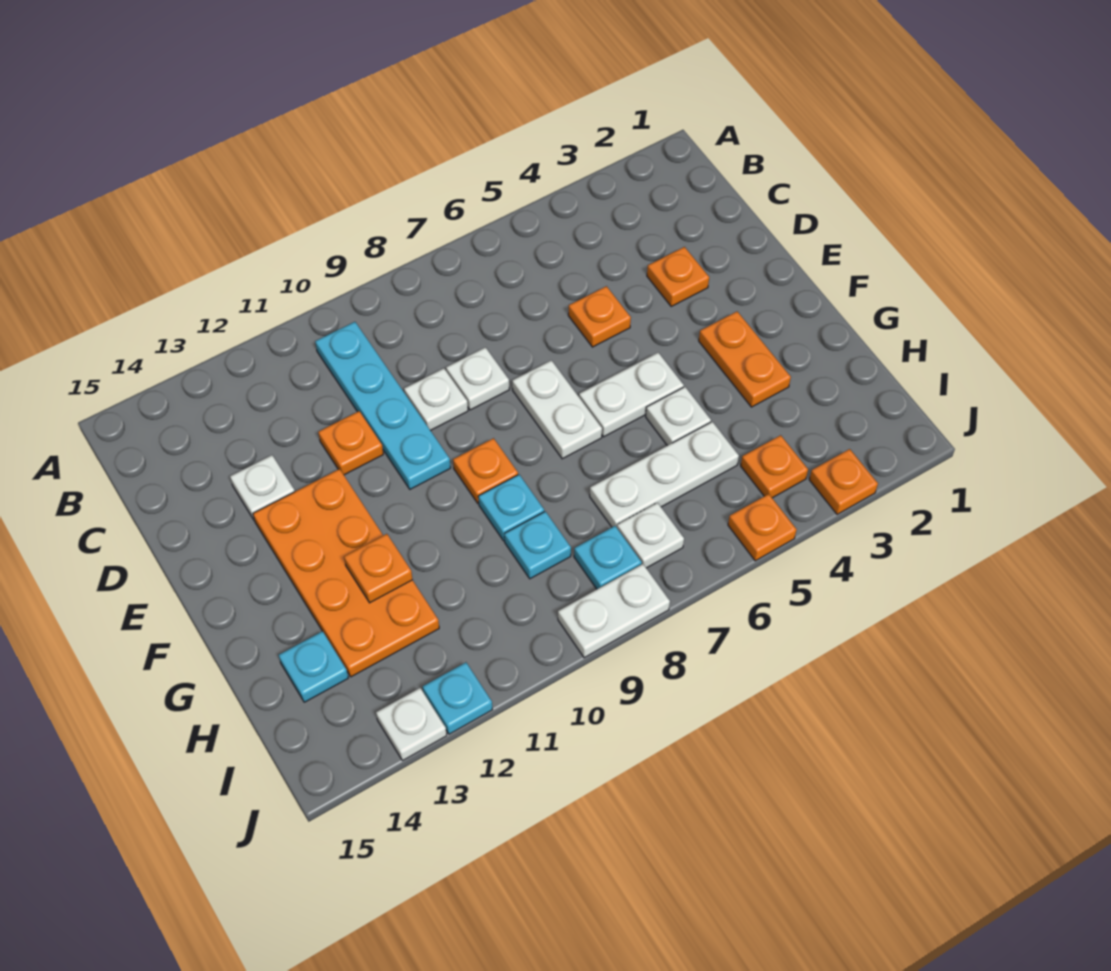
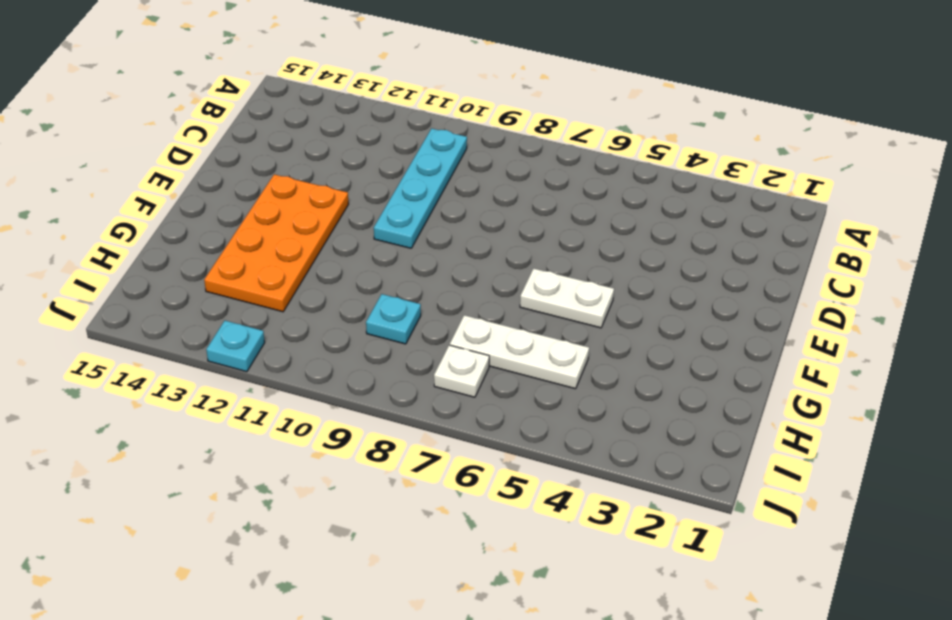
none -> orange 1x1 plate [647,247,709,306]
none -> orange 1x1 plate [568,286,631,347]
none -> white 1x1 plate [446,347,509,410]

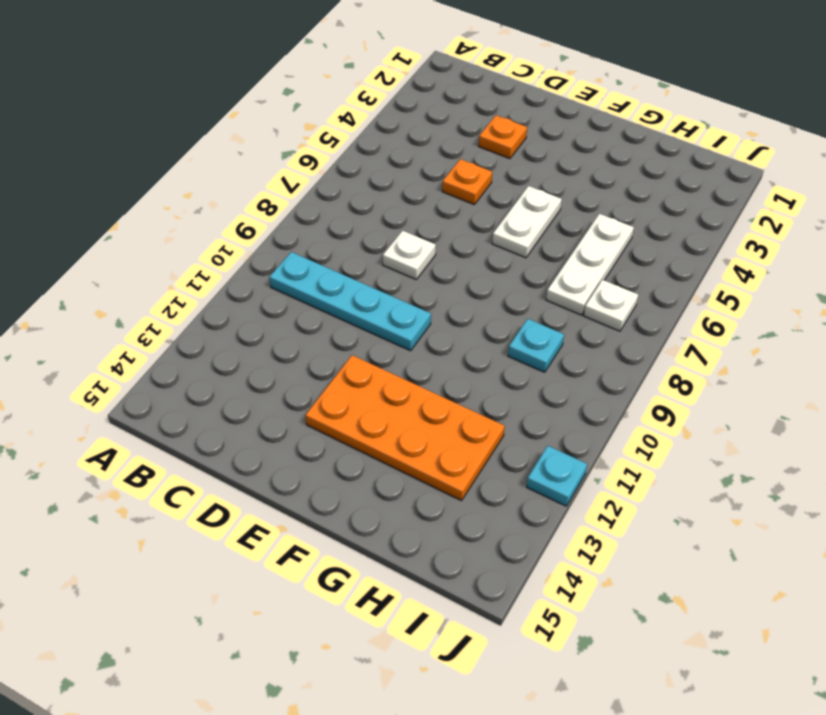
none -> white 1x1 plate [404,368,468,431]
none -> orange 1x1 plate [318,411,383,475]
none -> white 1x1 plate [230,455,295,521]

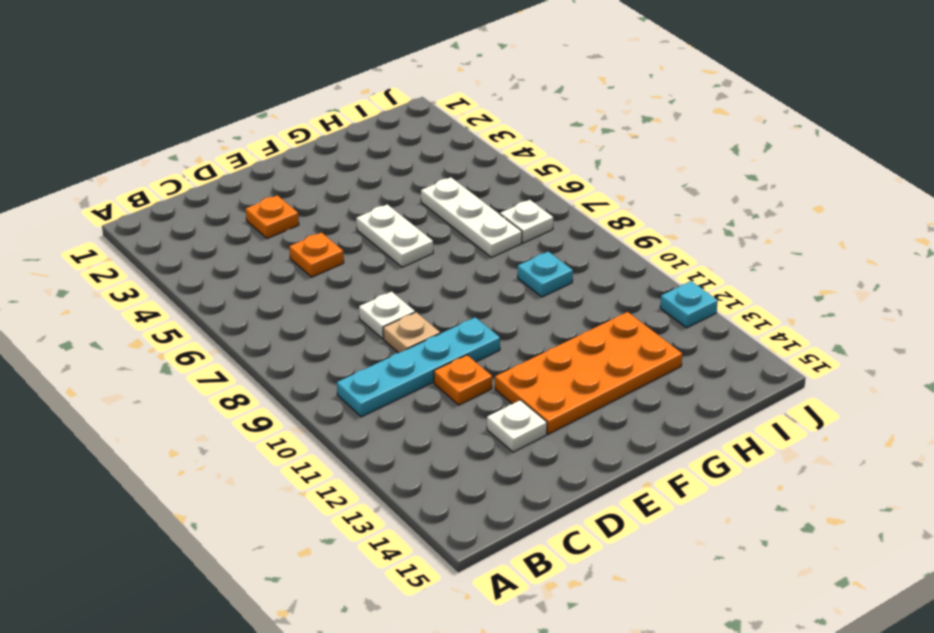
tan 1x1 plate [383,312,440,353] -> white 1x1 plate [404,368,468,431]
none -> white 1x2 plate [512,360,602,459]
none -> orange 1x2 plate [699,312,791,407]
none -> orange 1x1 plate [453,438,518,503]

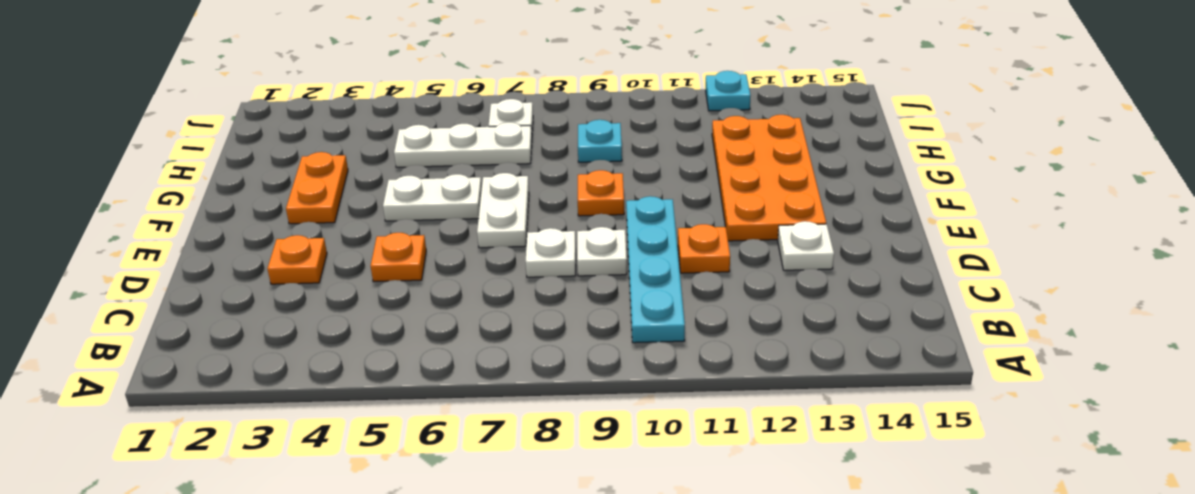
none -> white 1x1 plate [646,387,711,446]
none -> cyan 1x1 plate [478,475,544,541]
none -> cyan 1x1 plate [279,631,348,702]

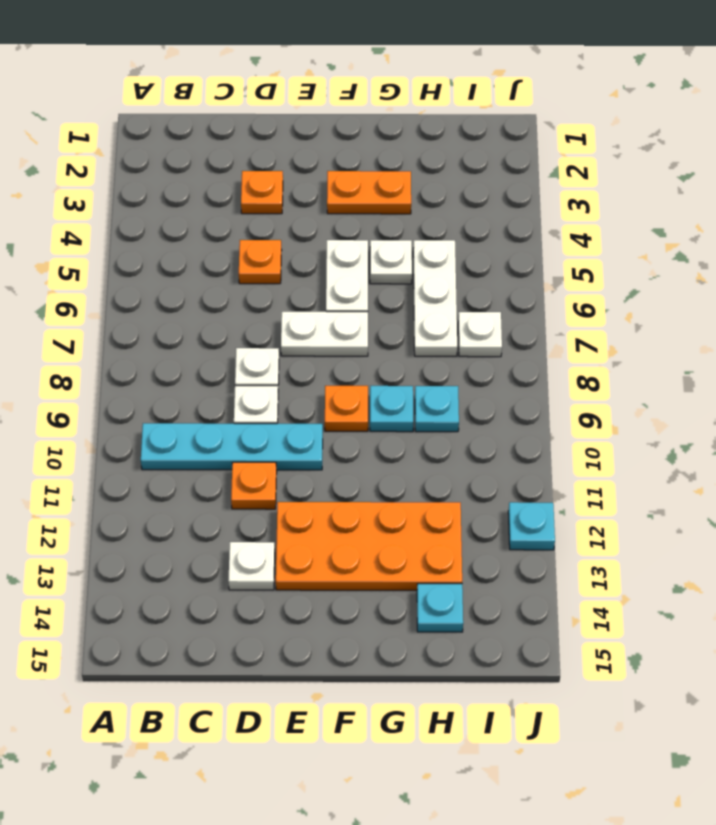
none -> orange 1x1 plate [741,435,808,498]
none -> cyan 1x1 plate [574,526,642,589]
none -> orange 1x1 plate [809,449,878,514]

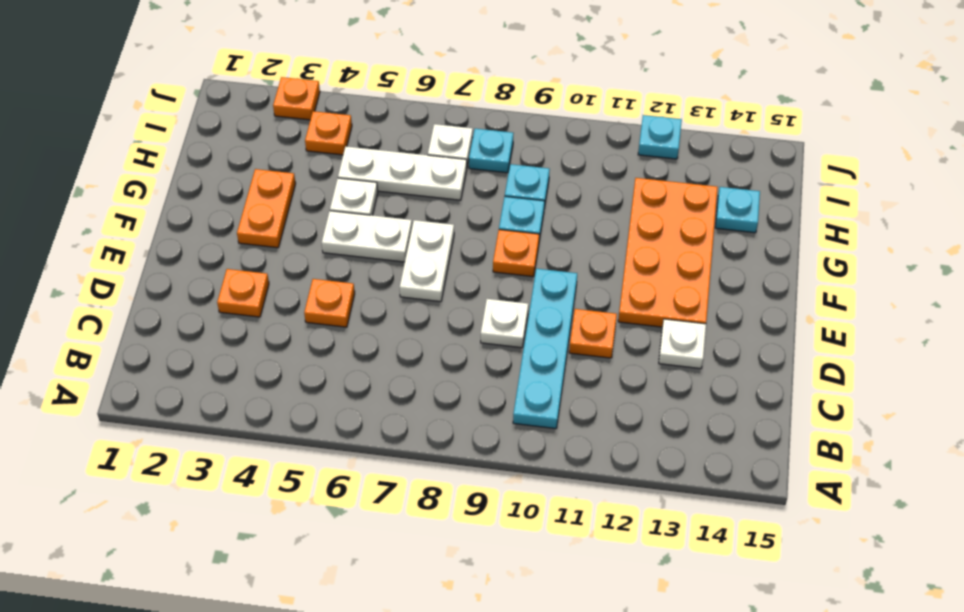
none -> white 1x1 plate [446,347,509,410]
none -> orange 1x1 plate [728,494,797,561]
none -> white 1x2 plate [558,564,670,658]

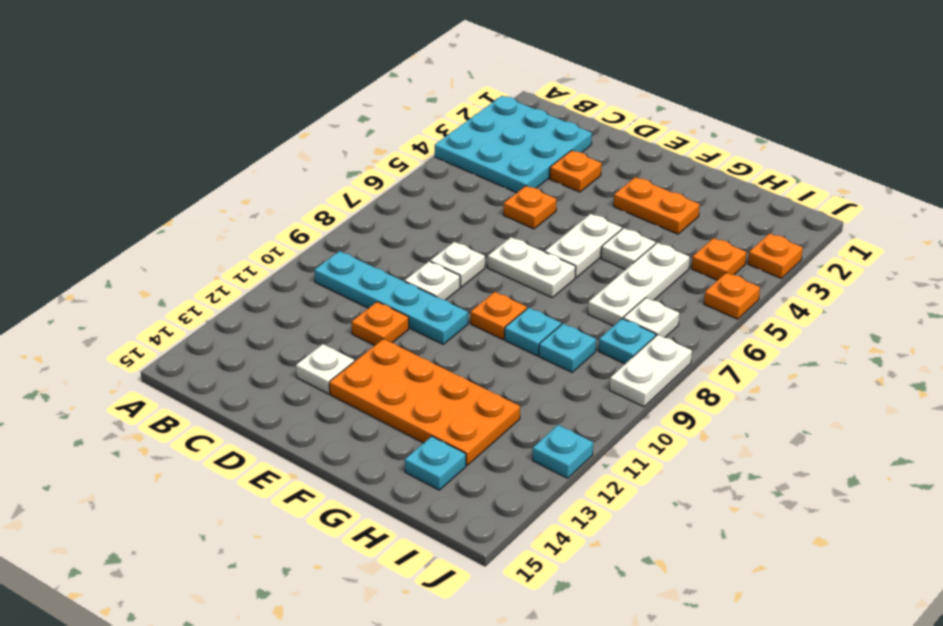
cyan 3x3 plate [435,96,592,193] -> none
none -> white 1x1 plate [376,688,447,761]
none -> orange 1x1 plate [344,534,413,603]

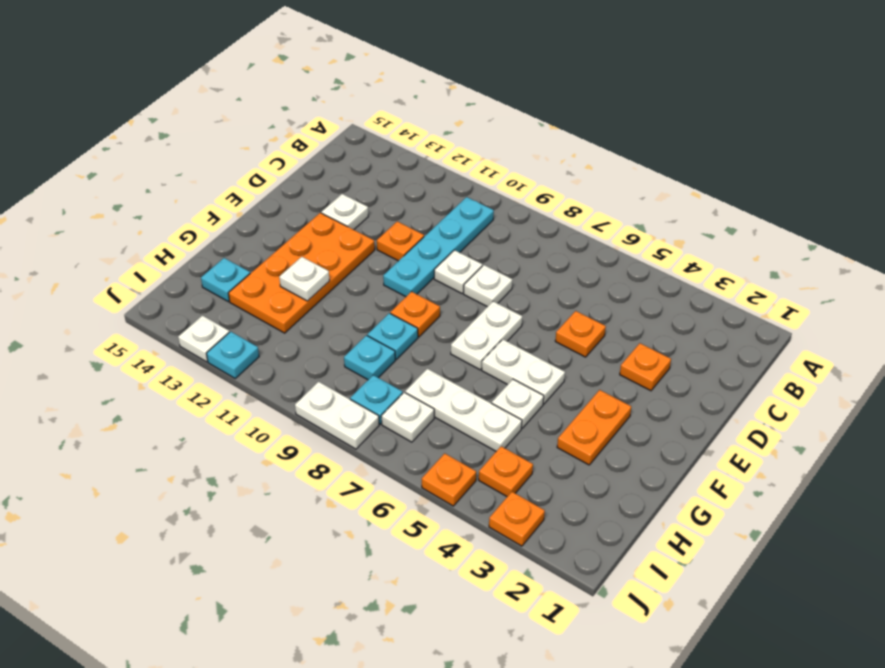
white 1x1 plate [279,257,330,301] -> orange 1x1 plate [344,534,413,603]

